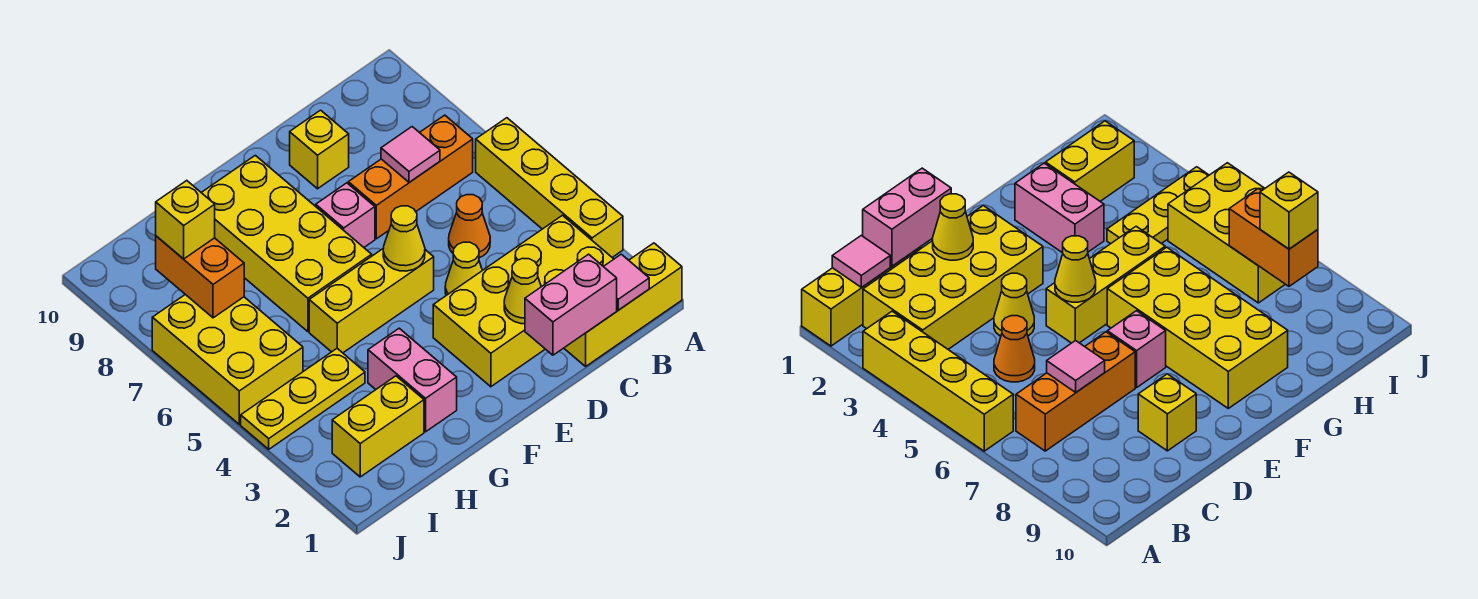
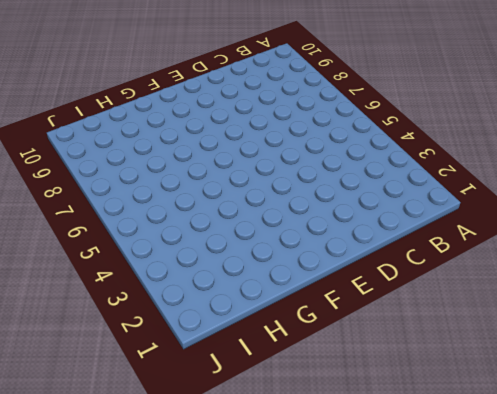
none -> yellow 1x3 brick [564,243,682,366]
none -> yellow 1x4 brick [476,118,623,257]
none -> yellow 2x4 brick [433,215,614,387]

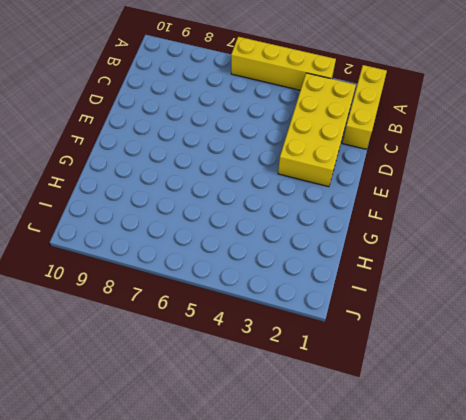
none -> orange 1x3 brick [348,115,473,239]
none -> orange 1x1 cone [449,195,490,258]
none -> yellow 1x1 cone [445,242,482,295]

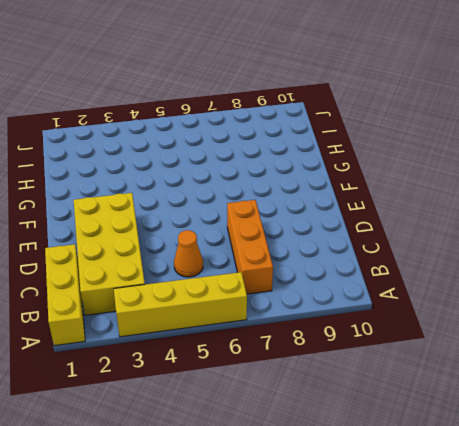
none -> yellow 1x1 cone [445,242,482,295]
none -> yellow 1x1 brick [290,110,349,189]
none -> yellow 1x3 brick [309,249,434,353]

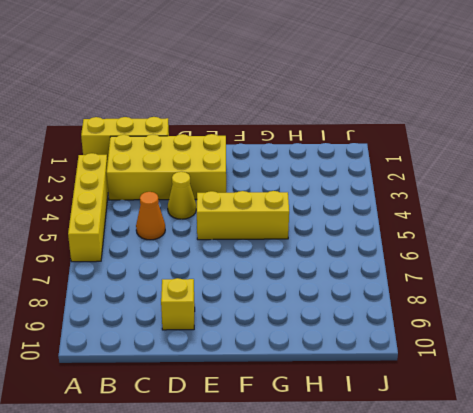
none -> orange 1x3 brick [348,115,473,239]
none -> pink 1x1 brick [316,183,375,247]
none -> yellow 2x4 brick [201,155,372,332]

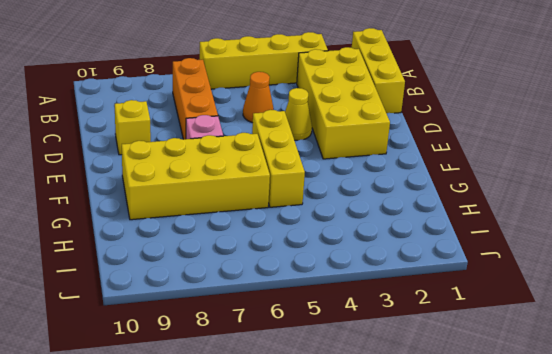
none -> pink 1x2 brick [368,328,457,432]
none -> yellow 1x2 brick [332,376,424,477]
none -> yellow 1x3 plate [241,349,365,449]

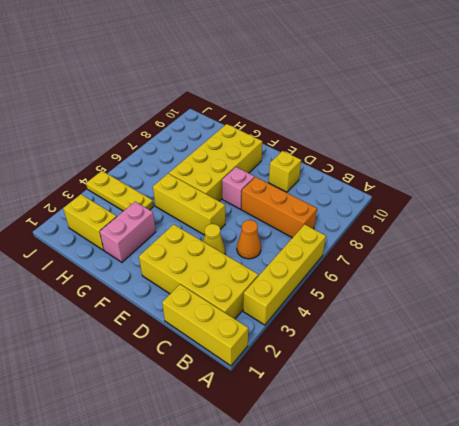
none -> yellow 2x3 brick [152,295,303,424]
none -> pink 1x1 tile [603,254,649,310]
none -> pink 1x2 brick [525,254,617,355]

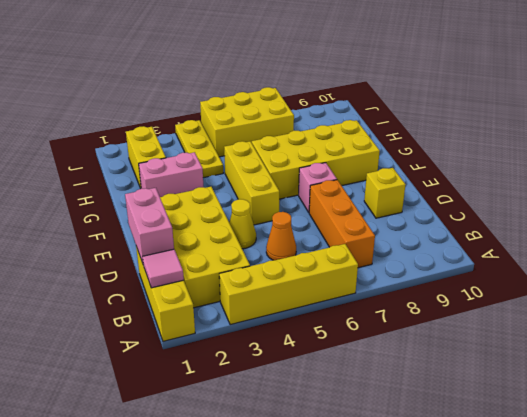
none -> pink 1x1 tile [381,127,440,182]
none -> yellow 1x1 cone [504,258,541,324]
none -> yellow 1x1 cone [383,206,425,271]

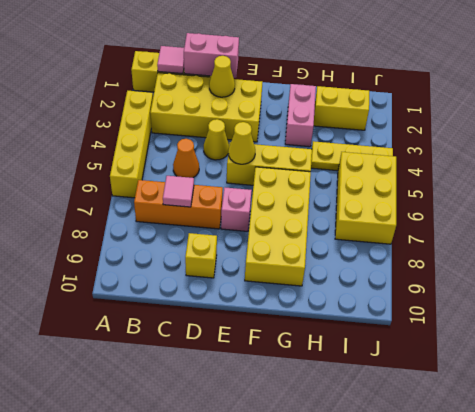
none -> orange 1x2 brick [156,236,244,318]
none -> yellow 1x1 brick [156,181,215,259]

